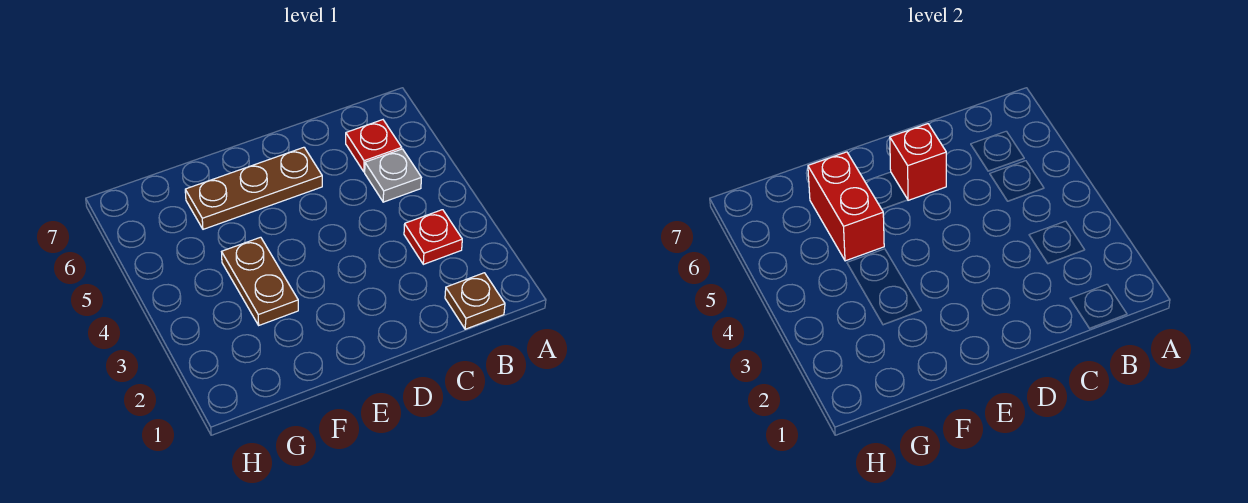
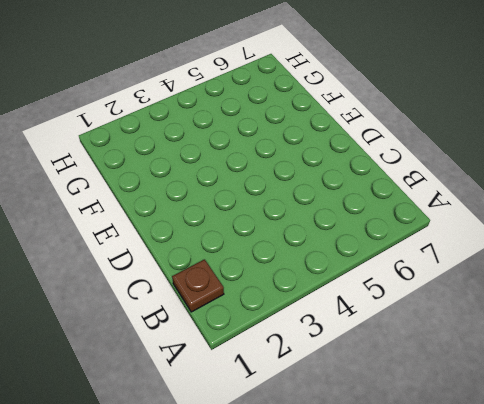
none -> red 1x1 plate [404,210,462,264]
none -> grey 1x1 plate [365,149,421,202]

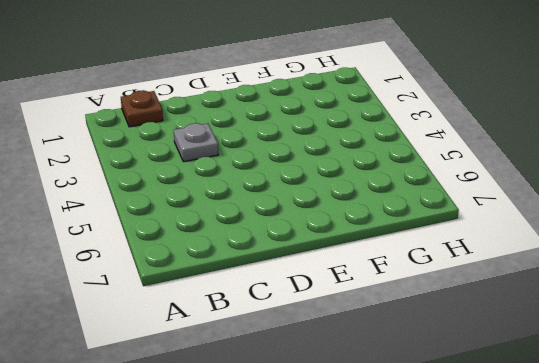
grey 1x1 plate [174,123,218,162] -> grey 1x1 plate moved to [365,149,421,202]
none -> red 1x1 plate [404,210,462,264]
none -> red 1x1 plate [346,120,402,172]

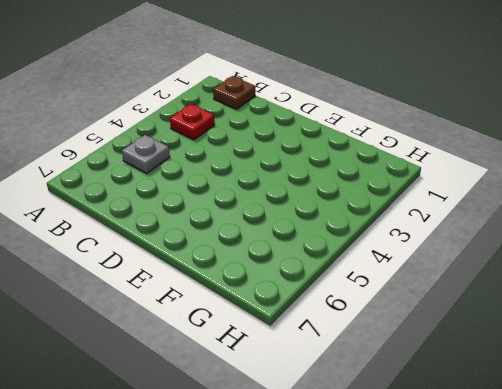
none -> red 1x1 plate [346,120,402,172]
none -> brown 1x3 plate [185,147,322,229]

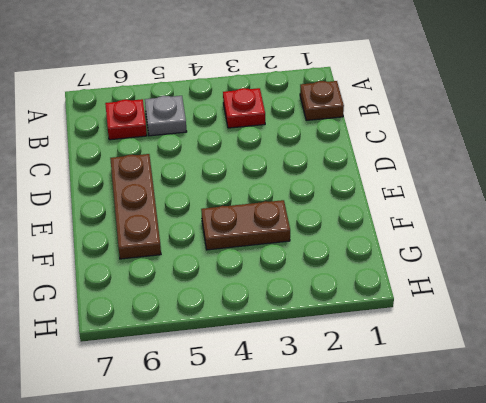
none -> red 1x1 brick [890,124,946,200]
none -> red 1x2 brick [808,152,884,261]

